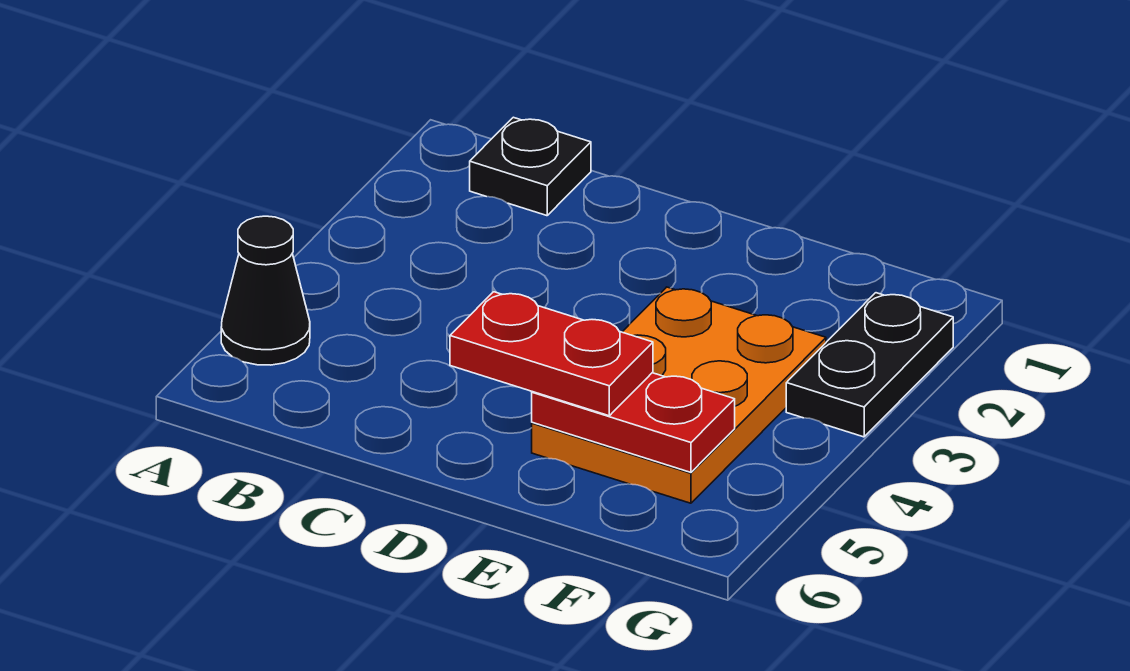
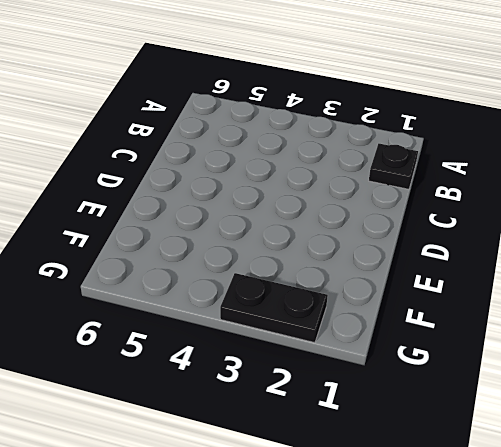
none -> black 1x1 cone [221,216,310,365]
none -> orange 2x3 plate [532,287,826,503]

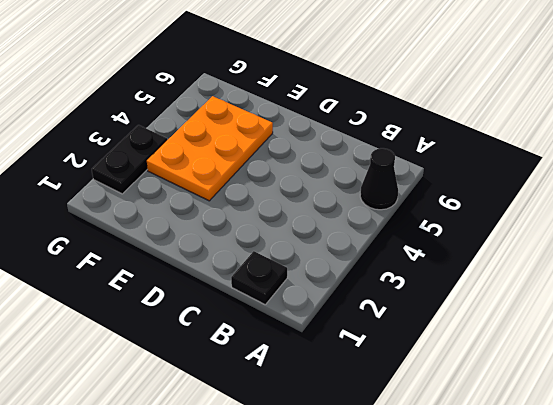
none -> red 1x2 plate [532,373,735,472]
none -> red 1x2 plate [450,292,653,416]

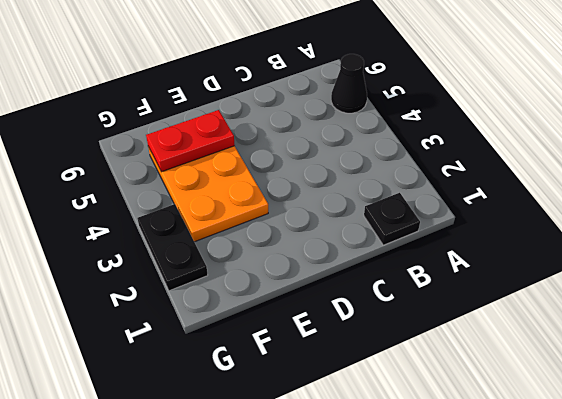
none -> red 1x2 plate [450,292,653,416]

